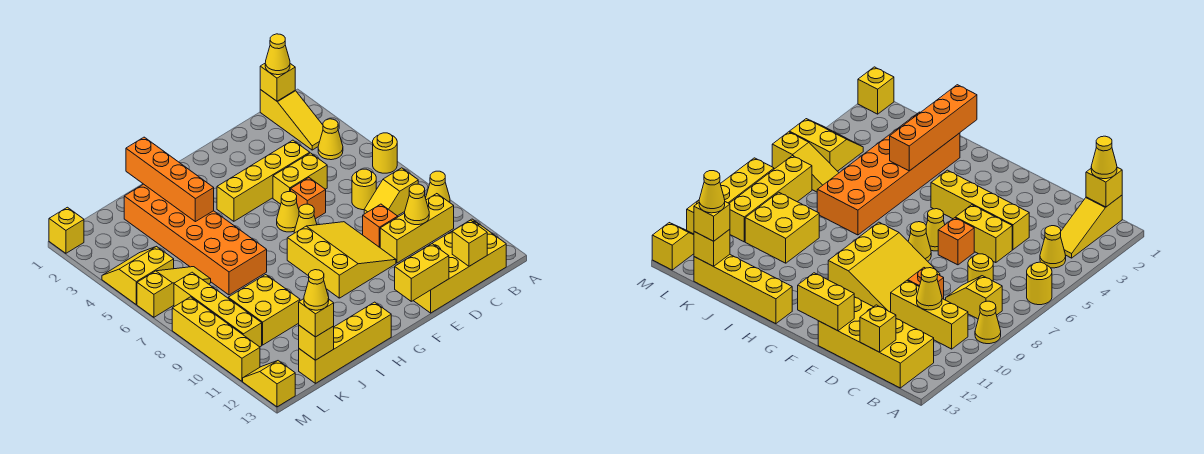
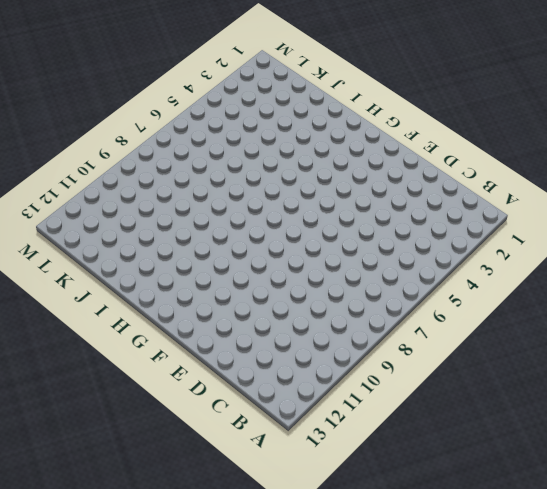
none -> yellow 1x1 round brick [373,133,397,173]
none -> yellow 1x1 cone [426,171,450,202]
none -> yellow 1x3 slope [260,90,323,150]
none -> yellow 1x1 cone [318,119,343,160]

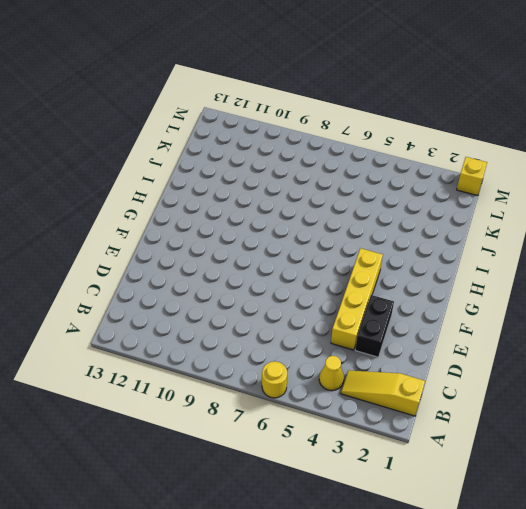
black 1x2 brick [355,295,394,357] -> none
none -> yellow 1x1 cone [426,171,450,202]
none -> yellow 1x2 slope [364,168,418,216]
none -> yellow 1x3 brick [380,194,454,263]
none -> yellow 2x4 brick [413,219,506,313]

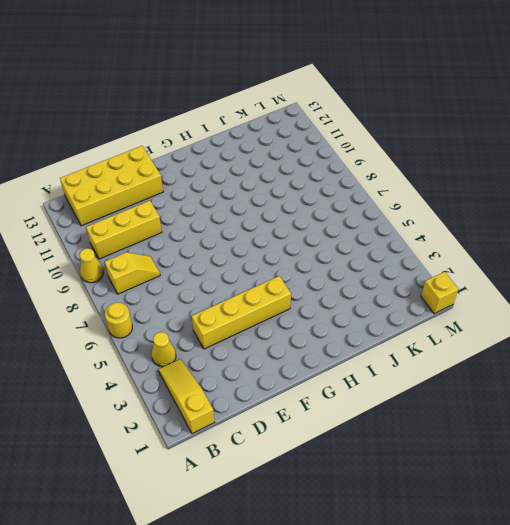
none -> yellow 1x1 round brick [352,169,376,210]
none -> yellow 1x2 brick [273,153,327,204]
none -> orange 1x1 brick [363,204,398,247]
none -> orange 1x1 brick [291,178,326,219]

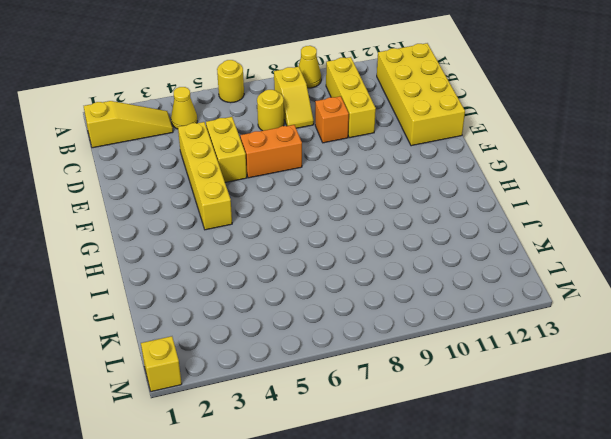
orange 1x2 brick [240,125,302,178] -> orange 1x1 brick [291,178,326,219]
none -> yellow 3x3 slope [287,222,396,298]
none -> yellow 1x1 cone [277,192,299,232]
none -> yellow 1x1 cone [294,204,317,233]
none -> yellow 1x4 brick [299,302,391,383]

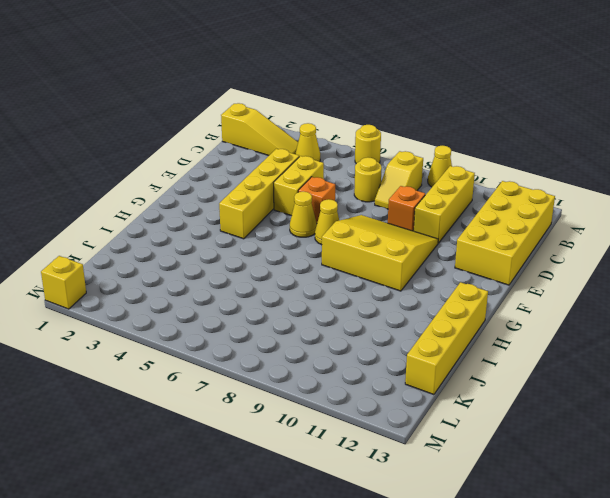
none -> orange 2x6 brick [124,184,267,295]
none -> yellow 2x2 brick [228,275,300,345]
none -> yellow 1x3 slope [137,267,211,317]
none -> yellow 2x2 slope [102,246,174,304]

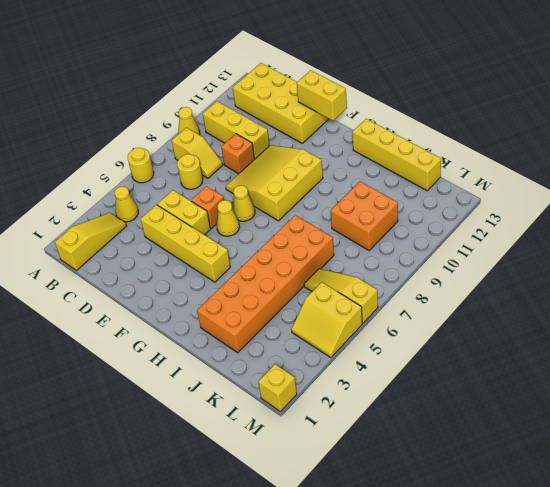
orange 2x2 brick [331,181,398,250] -> yellow 2x2 brick [228,275,300,345]
none -> yellow 1x4 brick [174,272,262,347]
none -> yellow 1x4 brick [172,297,260,381]
none -> yellow 1x2 slope [243,361,295,407]
none -> yellow 1x1 brick [260,64,295,101]

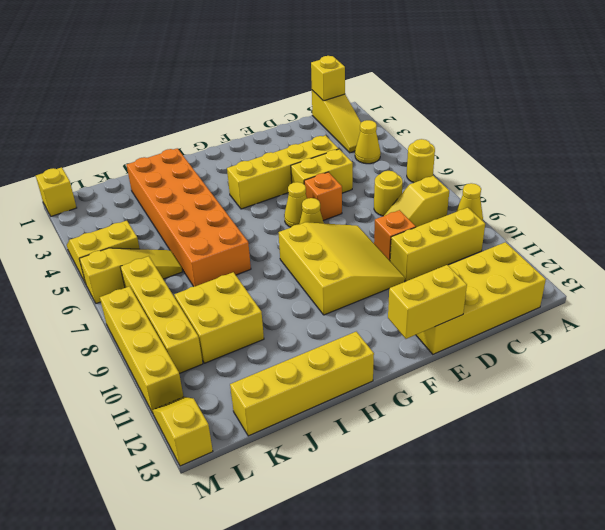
none -> yellow 1x1 cone [405,184,429,225]
none -> yellow 1x1 brick [452,220,487,266]
none -> orange 1x4 brick [126,137,214,222]
none -> yellow 1x1 brick [299,326,334,360]

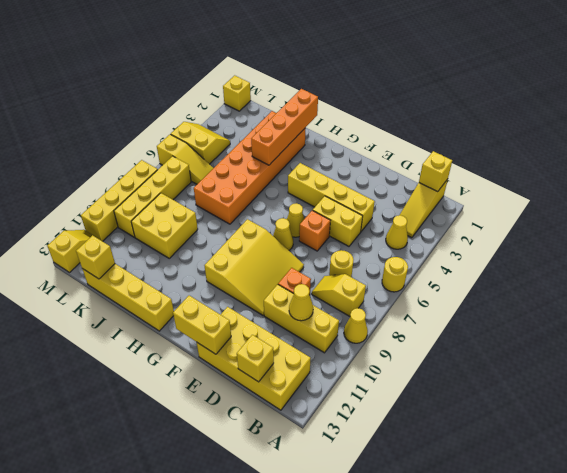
none -> yellow 1x1 cone [265,34,290,75]
none -> yellow 1x1 brick [299,299,334,337]
none -> yellow 1x1 cone [304,270,329,310]

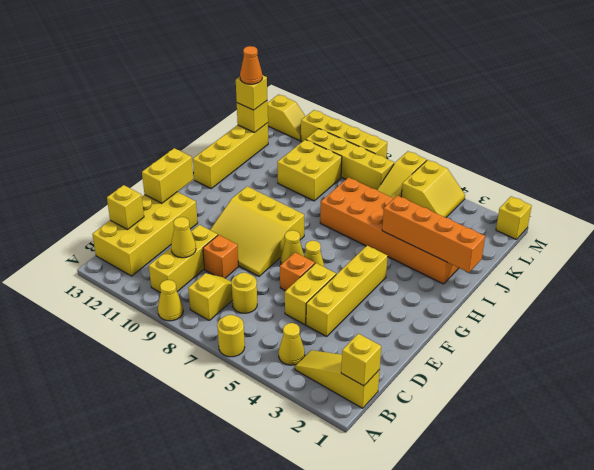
orange 1x1 cone [240,46,262,84] -> yellow 1x1 cone [304,270,329,310]
none -> yellow 1x1 cone [265,34,290,75]

